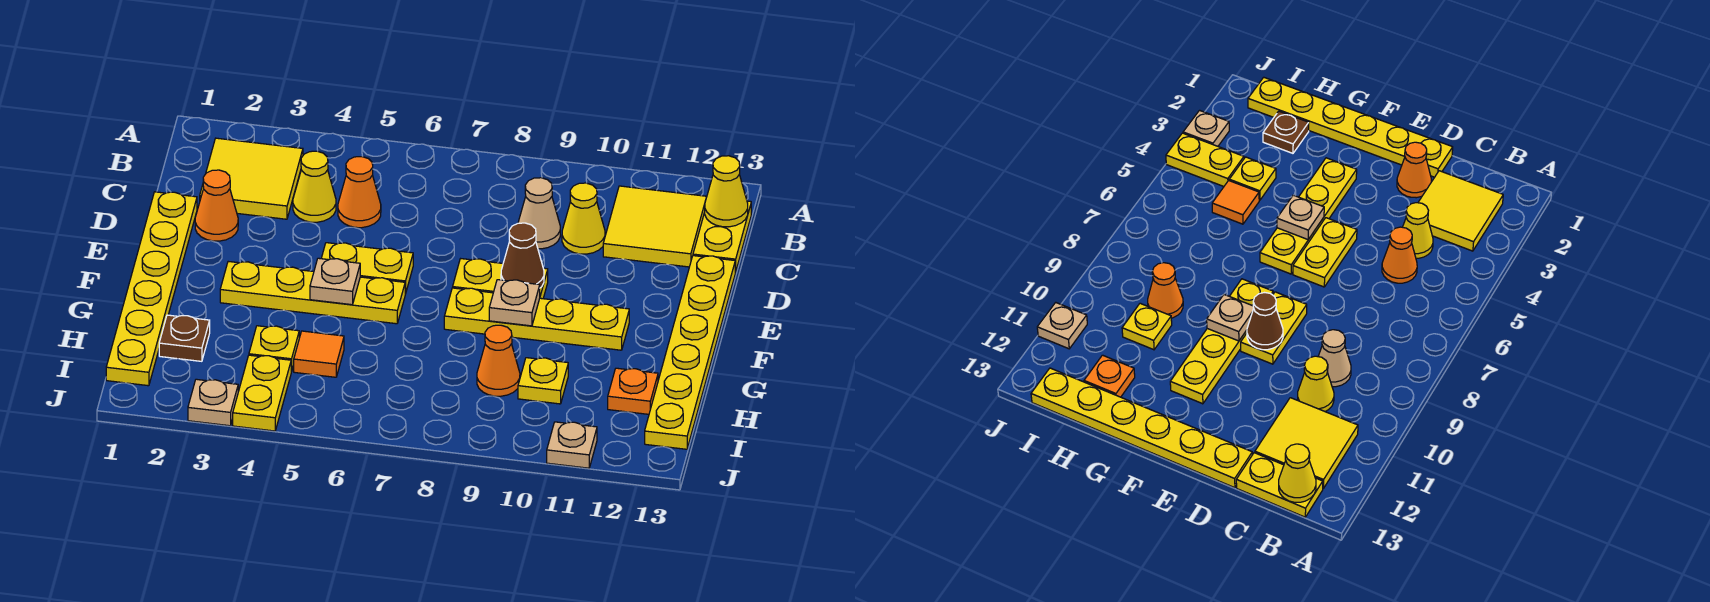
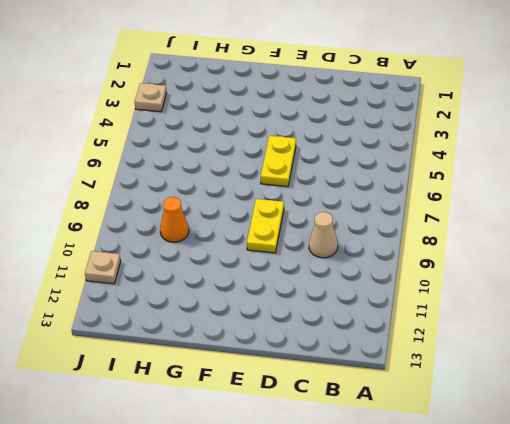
none -> yellow 2x2 tile [200,138,303,219]
none -> yellow 2x2 tile [603,186,706,267]
none -> yellow 1x2 plate [693,201,751,272]

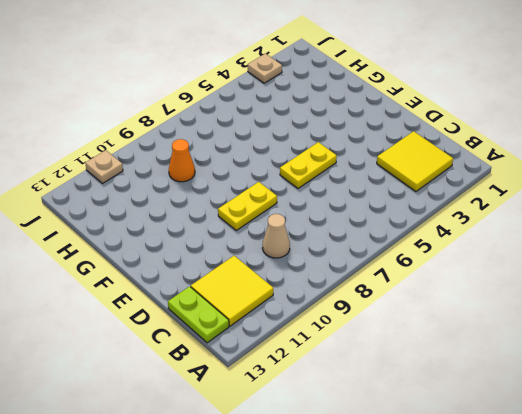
lime 1x2 plate [168,286,229,343] -> yellow 1x2 plate [693,201,751,272]
none -> yellow 1x1 cone [293,151,336,222]
none -> orange 1x1 cone [338,157,381,228]
none -> yellow 1x1 cone [562,183,605,254]

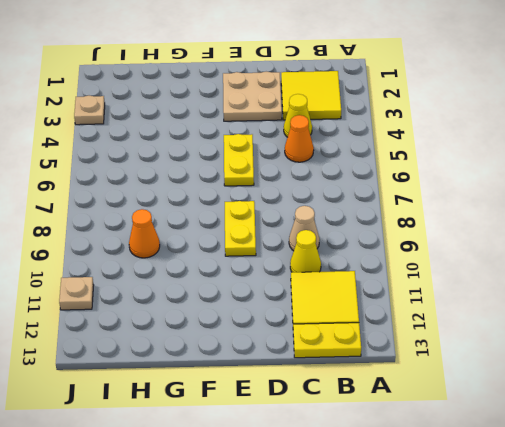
tan 2x2 plate [223,72,282,121] -> orange 1x1 cone [195,170,238,241]
none -> yellow 1x6 plate [106,192,197,386]
none -> yellow 1x6 plate [645,256,735,449]
none -> yellow 1x4 plate [220,261,405,324]

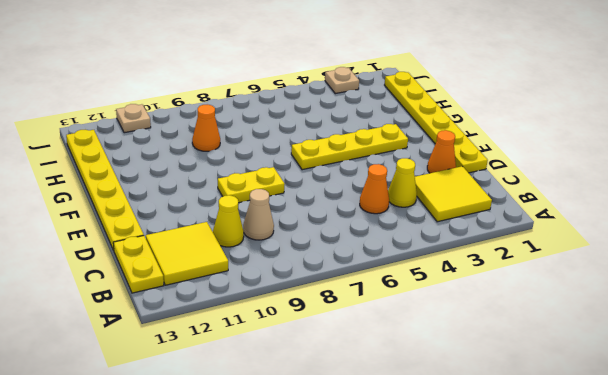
none -> yellow 1x2 plate [321,243,413,294]
none -> yellow 1x4 plate [444,288,629,350]
none -> brown 1x1 plate [159,315,210,361]

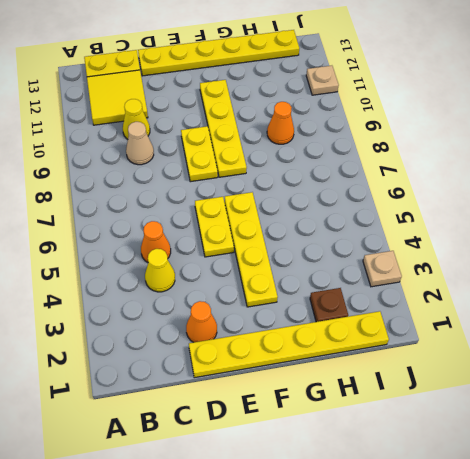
none -> yellow 2x2 tile [200,138,303,219]
none -> yellow 1x1 plate [249,326,299,372]
none -> orange 1x1 tile [294,331,344,377]

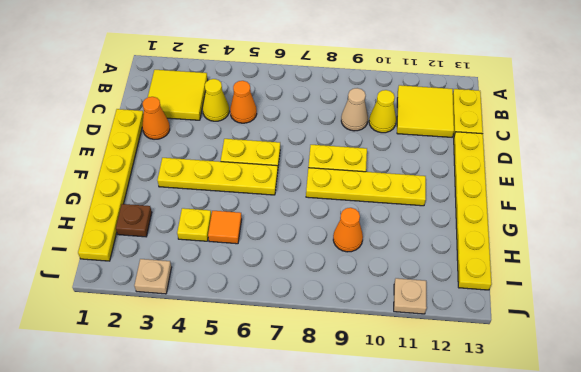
none -> yellow 1x1 plate [518,358,568,404]
none -> orange 1x1 plate [608,368,658,414]
none -> yellow 1x2 plate [233,355,291,431]

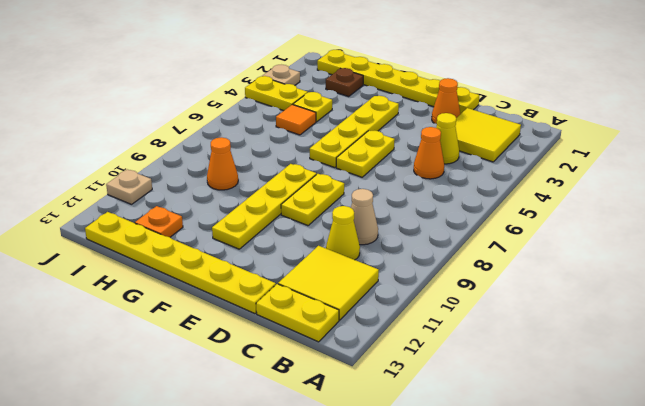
none -> yellow 1x1 plate [518,358,568,404]
none -> yellow 1x1 cone [705,156,748,227]
none -> brown 1x1 cone [501,223,544,288]

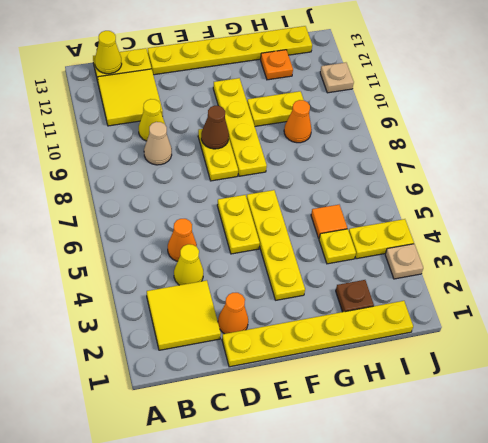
yellow 1x2 plate [247,91,304,126] -> yellow 1x1 plate [518,358,568,404]
none -> tan 1x1 plate [310,258,360,305]
none -> tan 1x1 plate [489,280,540,326]

